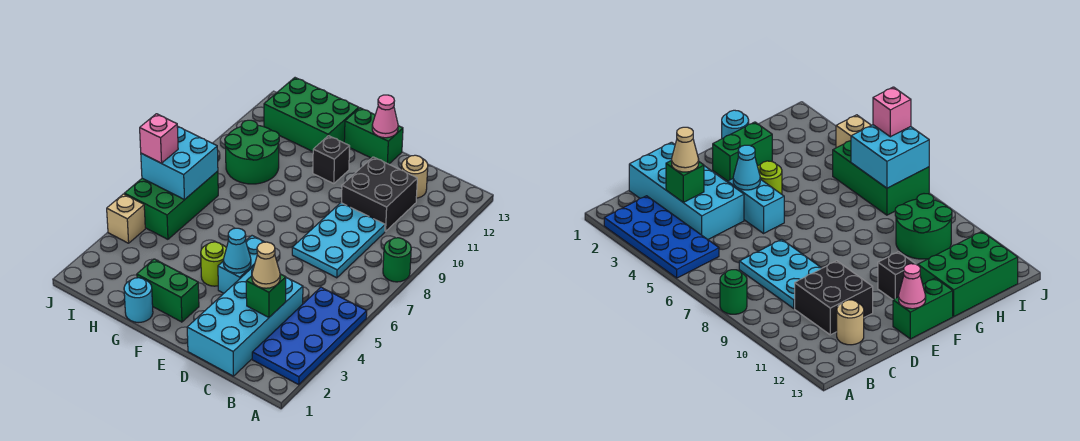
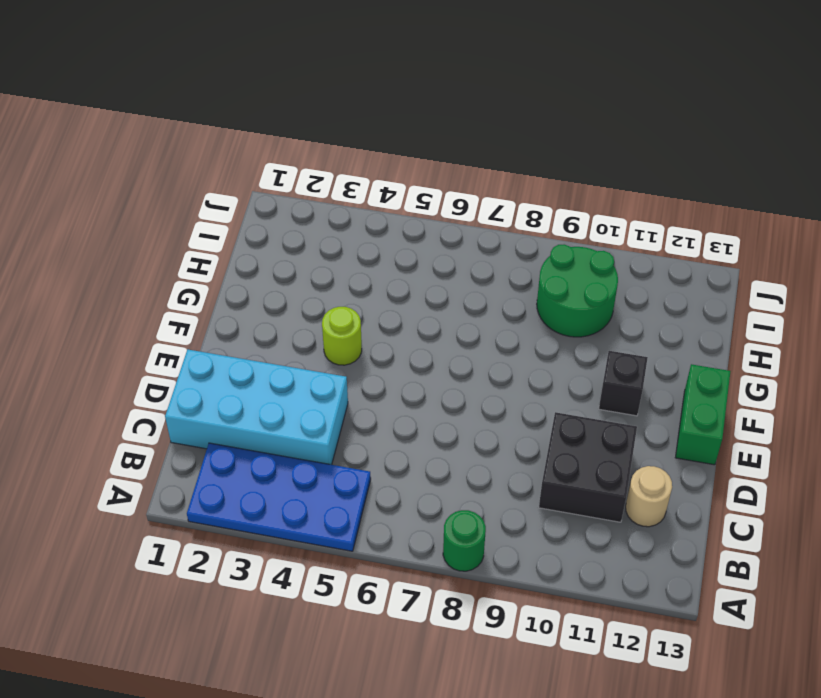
none -> cyan 2x3 plate [292,203,385,278]
none -> cyan 1x2 brick [218,236,264,293]
none -> green 1x2 brick [137,259,199,322]

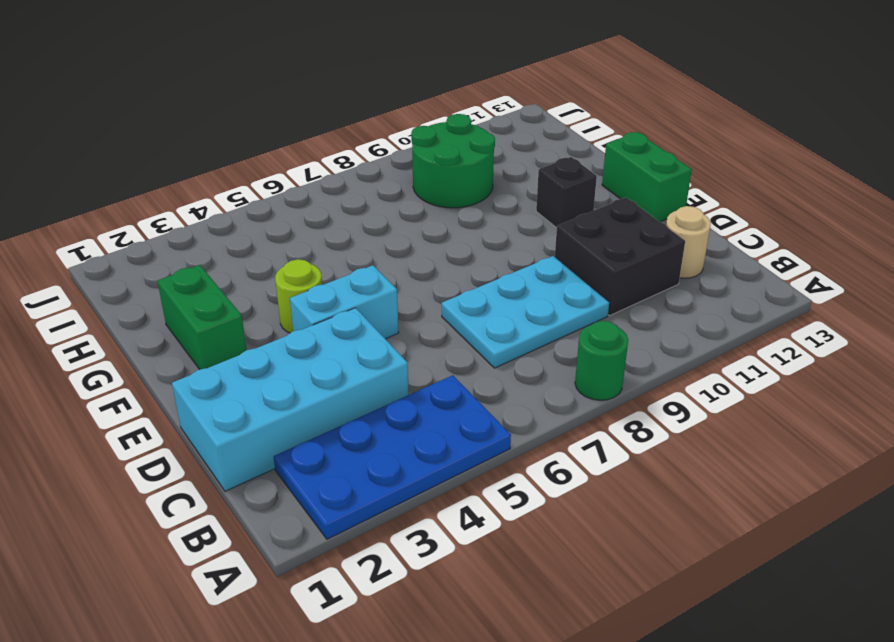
none -> cyan 1x1 round brick [124,278,153,323]
none -> green 2x3 brick [264,78,359,151]
none -> green 2x3 brick [124,171,218,239]

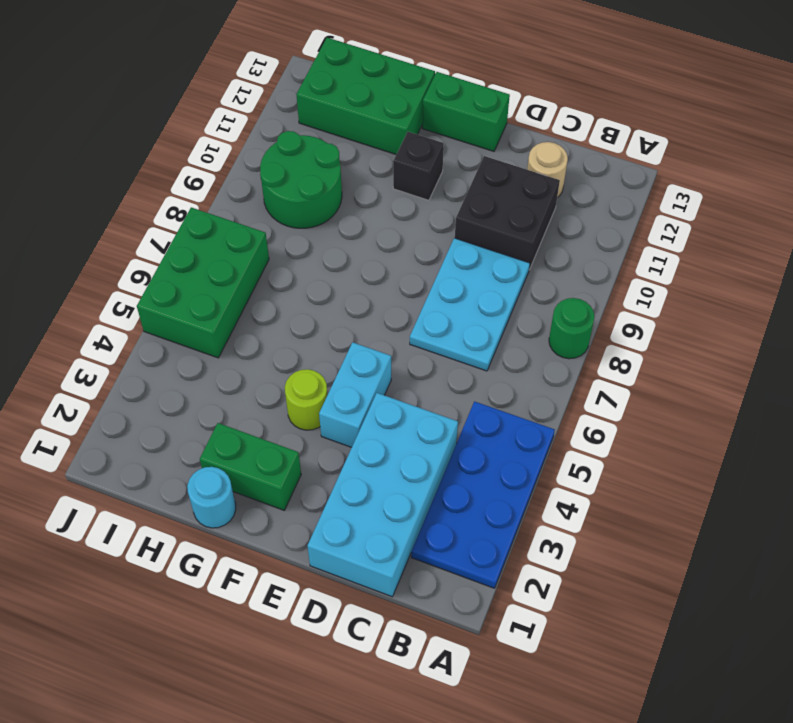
none -> tan 1x1 brick [107,194,145,243]
none -> green 1x1 brick [246,274,286,317]
none -> cyan 1x1 cone [223,228,251,273]

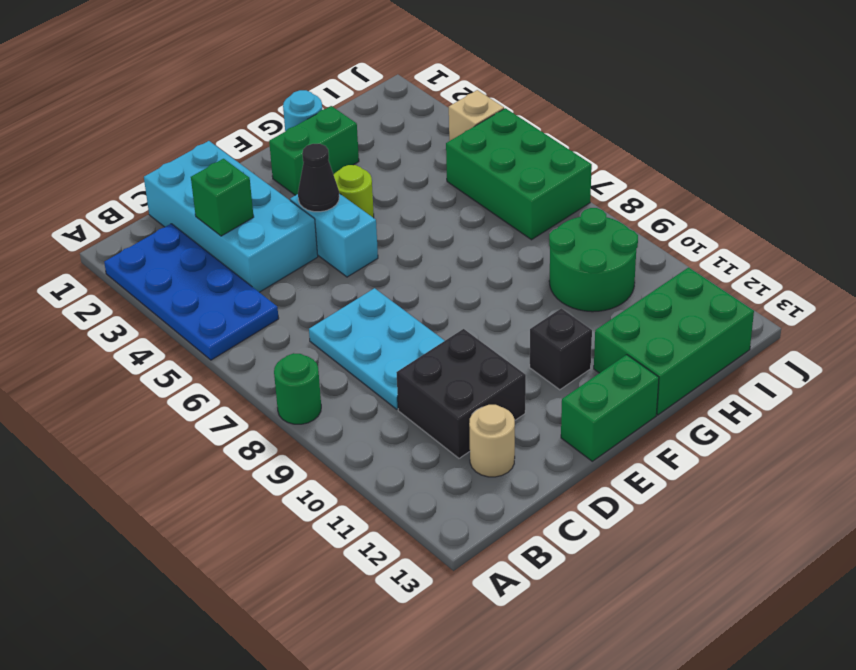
black 1x1 cone [298,144,339,212] -> cyan 1x1 cone [223,228,251,273]
none -> pink 1x1 cone [372,95,398,138]
none -> cyan 2x2 brick [141,126,218,200]
none -> tan 1x1 cone [252,242,280,288]

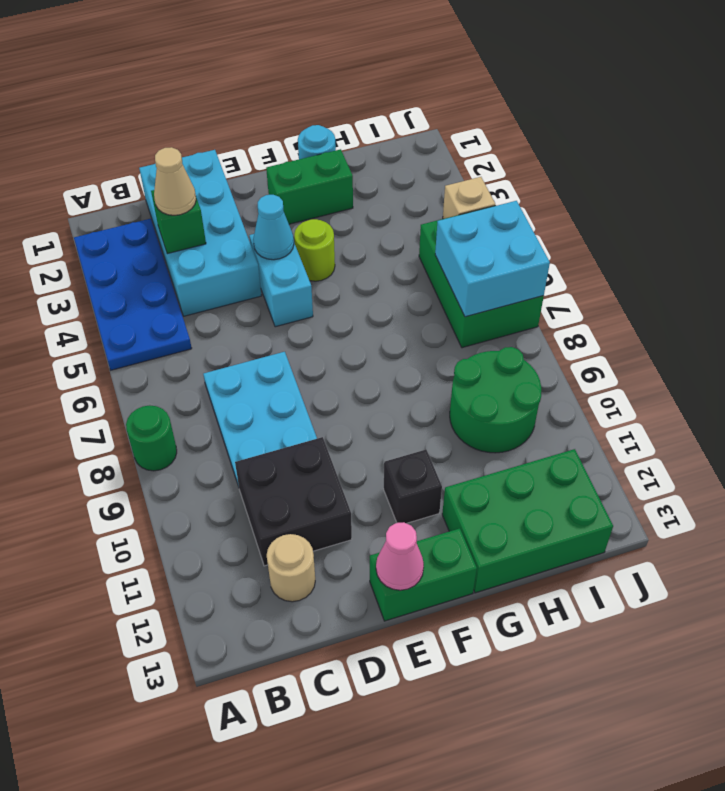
none -> pink 1x1 brick [140,114,178,163]

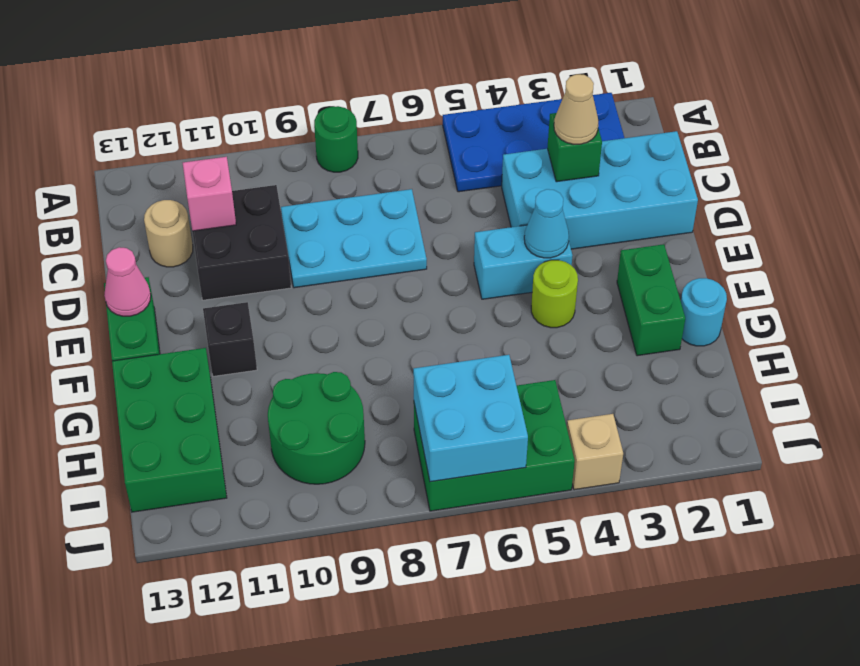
pink 1x1 brick [183,157,236,231] -> pink 1x1 brick moved to [140,114,178,163]

